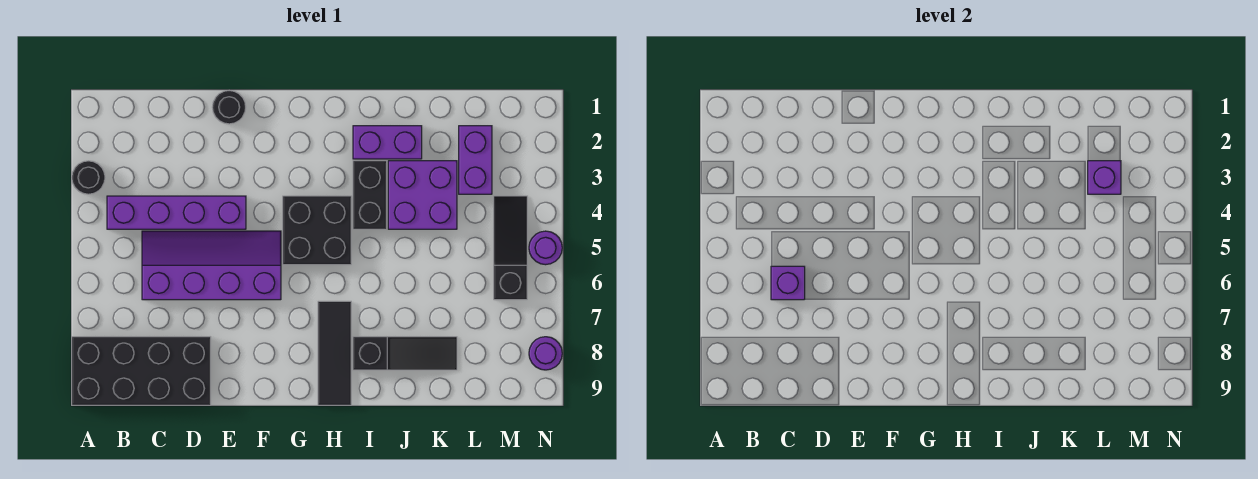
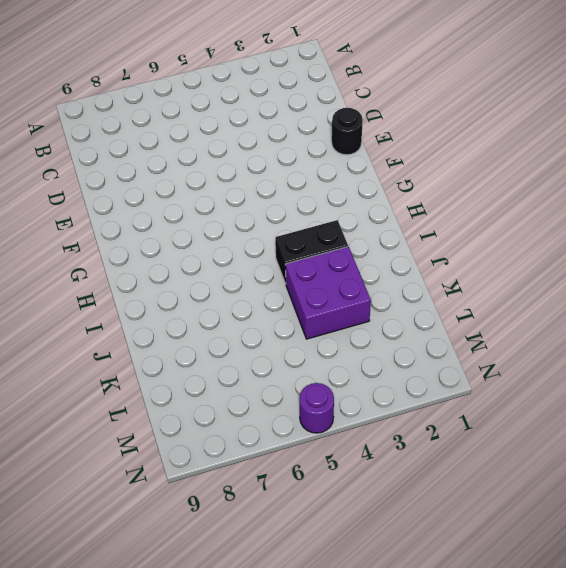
none -> black 1x1 round brick [72,161,105,194]
none -> black 2x4 brick [72,337,211,405]
none -> purple 1x4 brick [107,196,246,229]

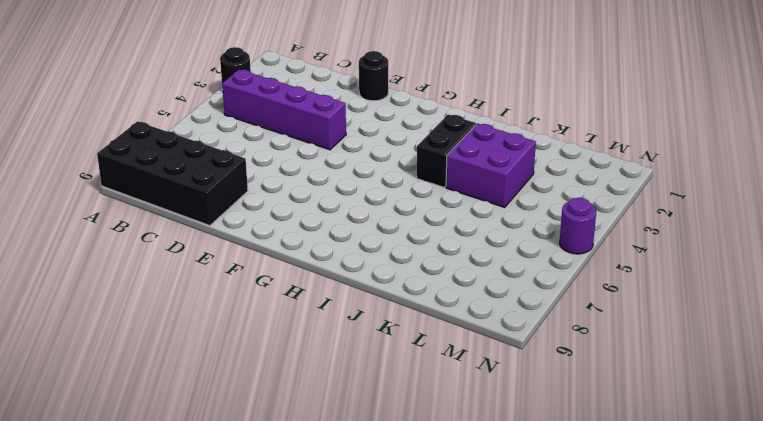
none -> purple 2x4 slope [142,231,281,300]
none -> black 2x2 brick [283,196,351,265]
none -> black 1x3 tile [318,301,351,405]

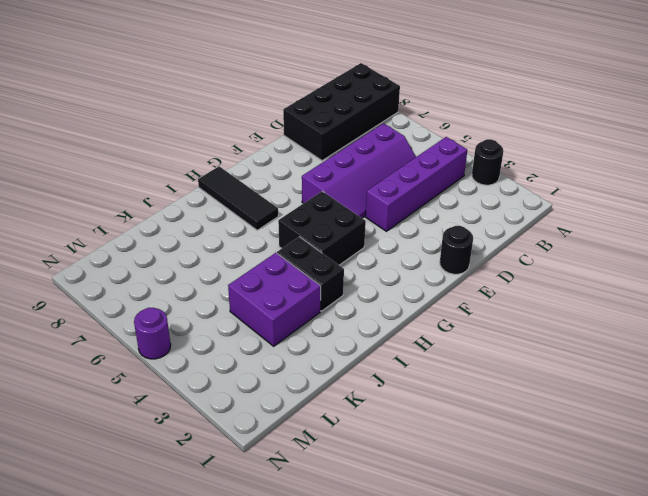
none -> purple 1x2 brick [353,126,422,159]
none -> black 1x3 slope [353,337,457,370]
none -> purple 1x2 brick [459,126,492,194]

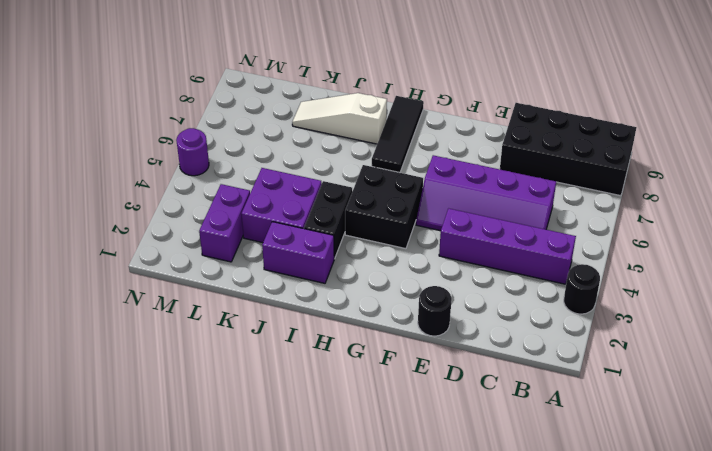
white 1x3 slope [292,93,387,144] -> black 1x3 slope [353,337,457,370]
none -> black 1x3 slope [494,196,527,300]
none -> purple 1x1 round brick [529,337,562,370]
none -> purple 1x1 brick [771,266,805,300]

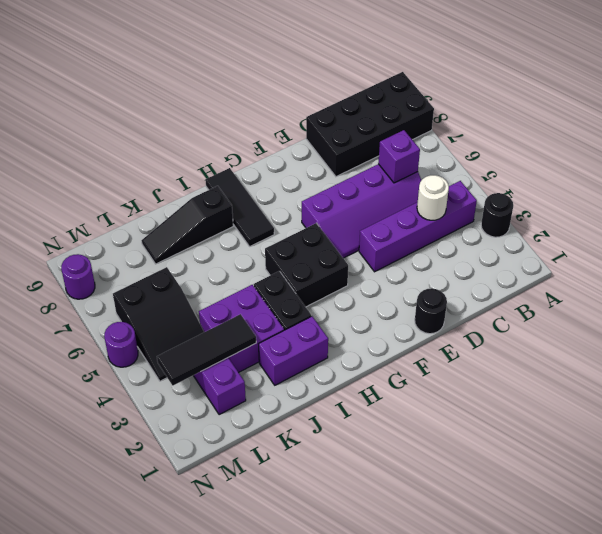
white 1x1 round brick [417,175,449,220] -> none
black 1x3 tile [157,314,256,385] -> purple 1x1 brick [1088,161,1121,194]
black 2x3 slope [113,267,204,381] -> black 1x3 slope [494,196,527,300]

